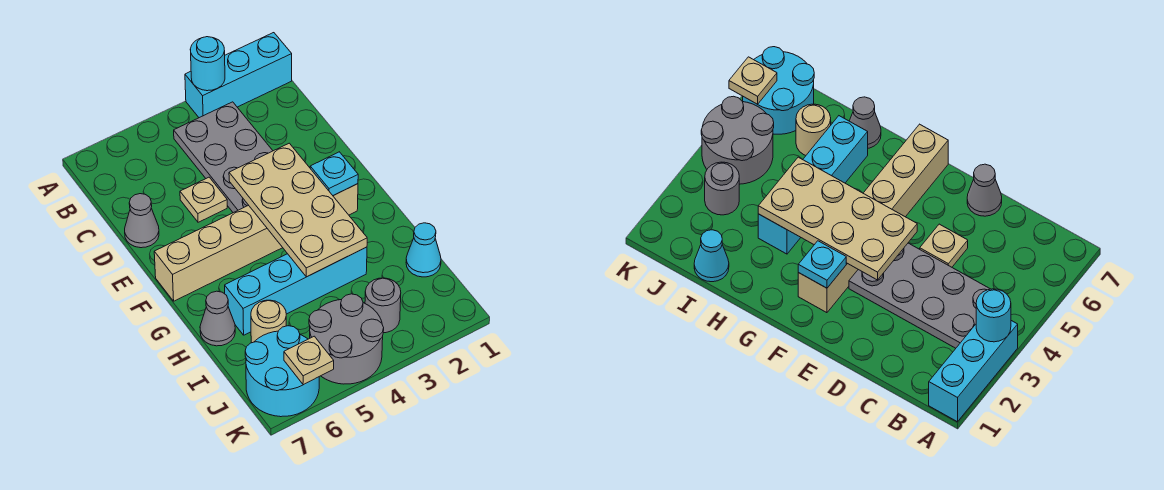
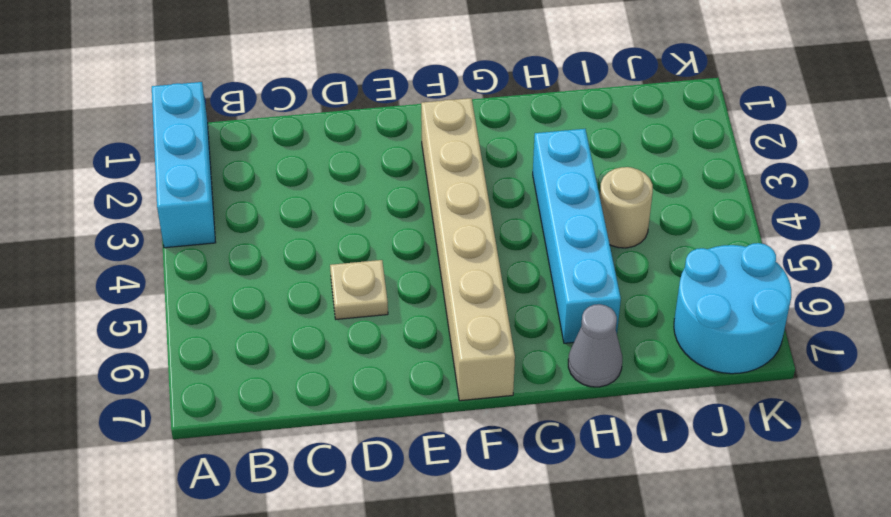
tan 1x1 round brick [600,167,653,248] -> tan 1x1 round brick moved to [251,300,286,343]
none -> grey 2x4 plate [174,102,273,213]
none -> grey 1x1 cone [125,194,159,248]
none -> cyan 1x1 cone [406,223,441,277]

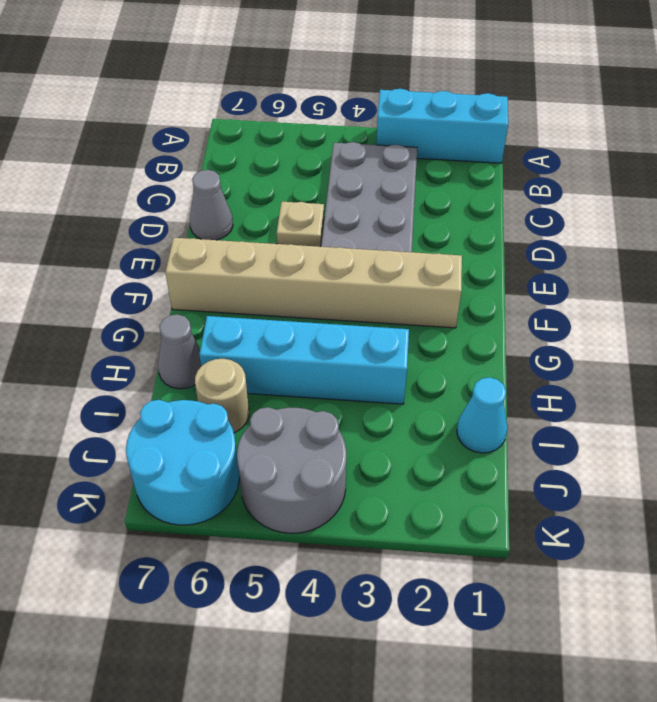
none -> grey 1x1 round brick [365,278,401,333]
none -> cyan 1x1 round brick [190,37,225,91]
none -> tan 2x4 plate [229,143,367,277]

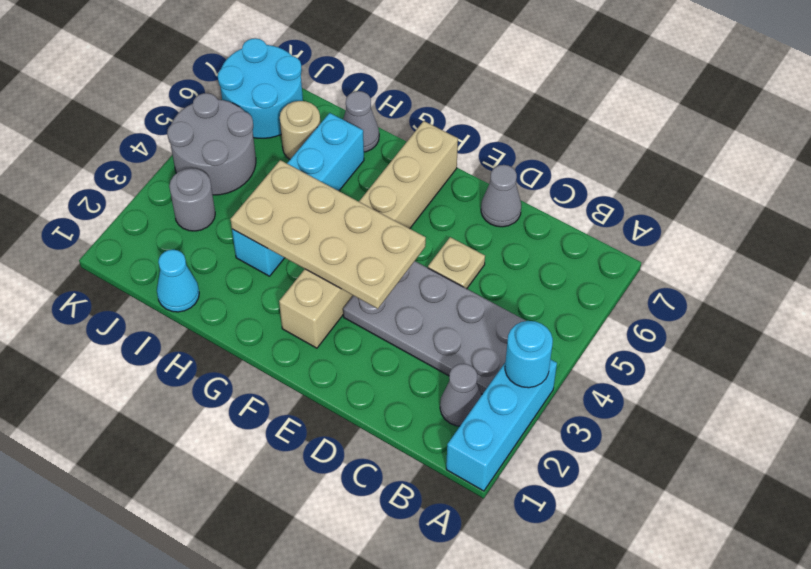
grey 1x1 cone [440,364,482,426] -> none
none -> cyan 1x1 plate [310,152,358,196]
none -> tan 1x1 plate [284,336,334,385]

